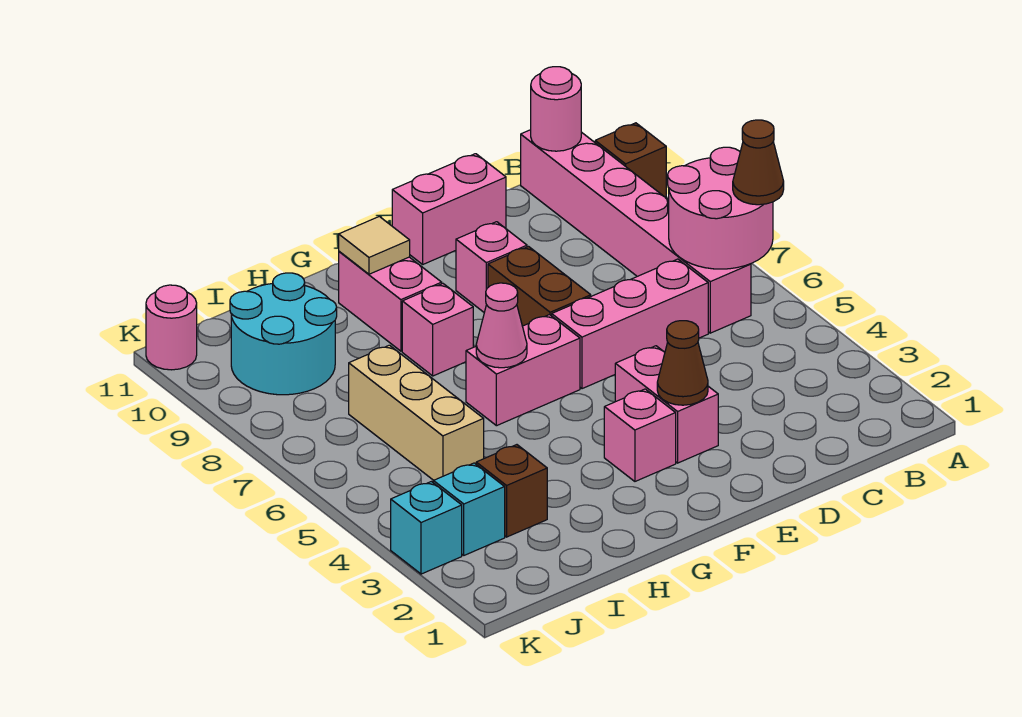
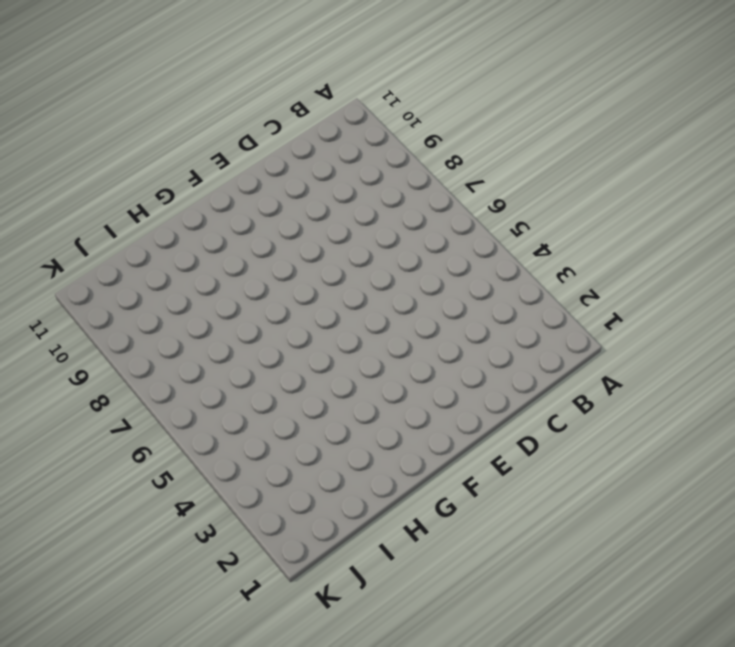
none -> brown 1x1 brick [595,123,666,198]
none -> pink 1x6 brick [521,130,751,333]
none -> pink 1x3 brick [552,259,708,389]

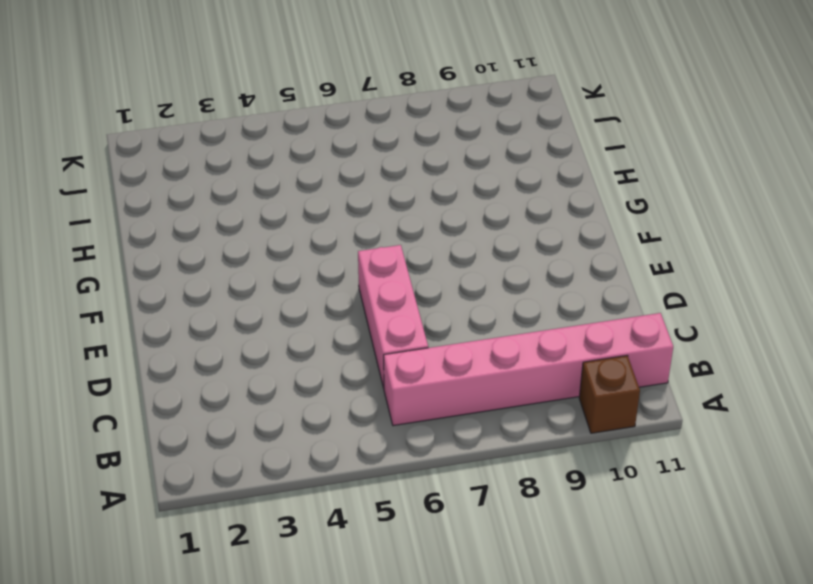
none -> pink 1x2 brick [392,154,506,264]
none -> pink 1x2 brick [615,346,718,463]
none -> brown 1x2 brick [488,247,591,326]

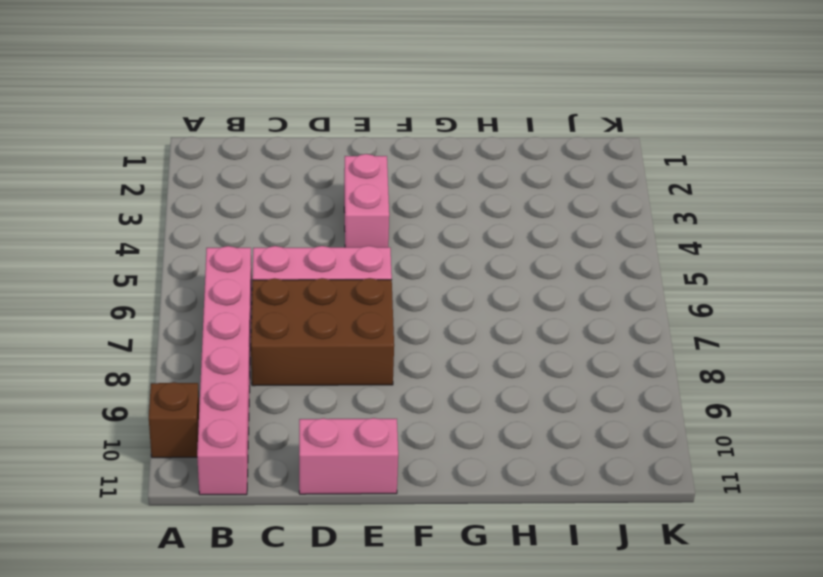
brown 2x3 brick [251,278,394,386] -> brown 1x2 brick [488,247,591,326]
none -> pink 1x1 brick [456,222,527,312]
none -> pink 1x1 brick [604,389,676,481]
none -> pink 1x2 brick [466,315,580,426]

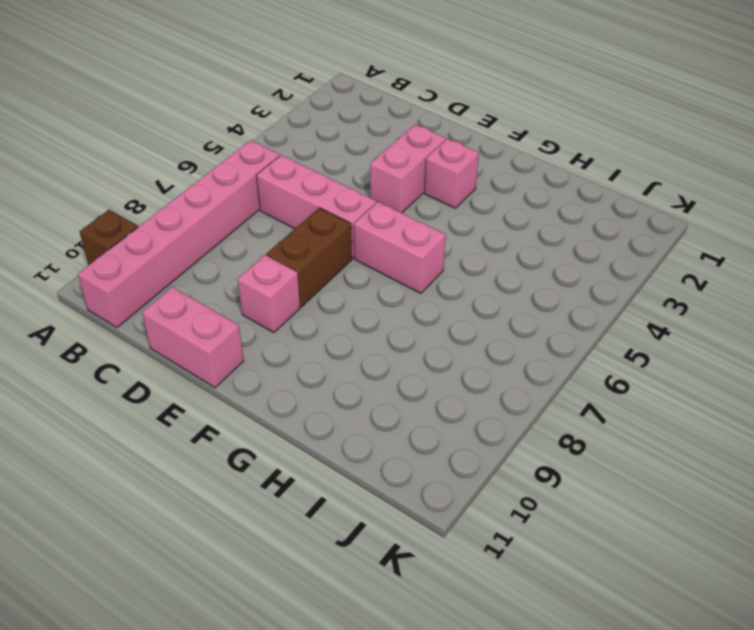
none -> pink 1x1 brick [402,284,473,376]
none -> pink 1x2 brick [338,251,442,351]
none -> brown 1x1 brick [476,445,547,537]

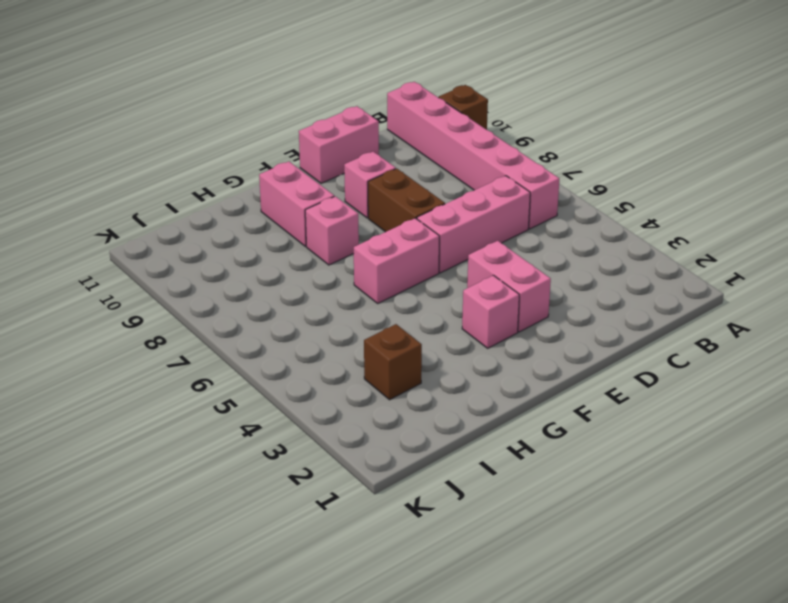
none -> tan 1x3 brick [349,345,484,480]
none -> cyan 2x2 round brick [230,273,337,395]
none -> cyan 1x1 brick [433,463,505,555]

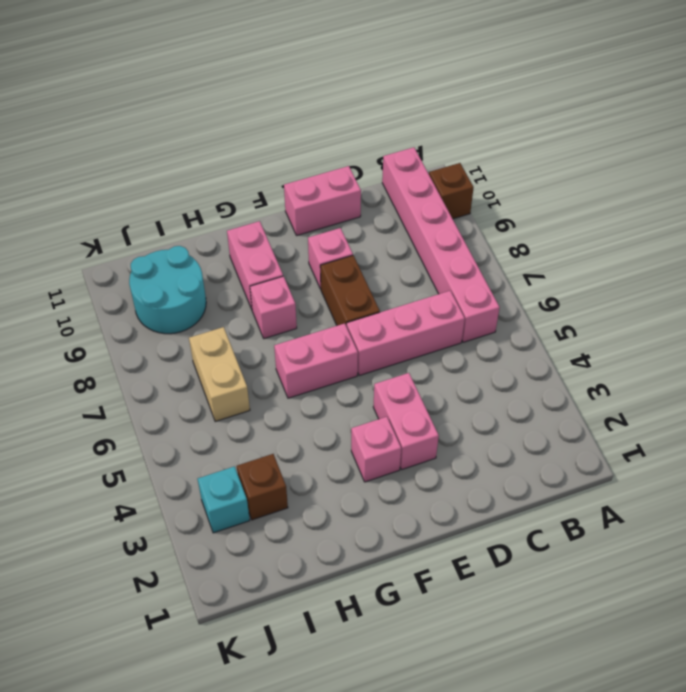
tan 1x2 brick [189,327,250,422] -> tan 1x3 brick [349,345,484,480]
none -> cyan 1x1 brick [391,482,462,574]
none -> pink 1x1 round brick [146,285,197,370]
none -> pink 2x2 round brick [668,147,773,269]

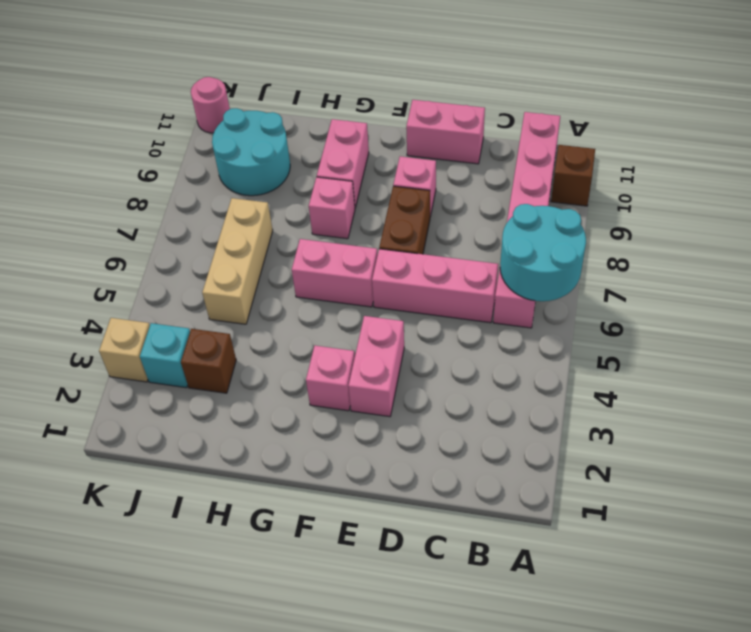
cyan 2x2 round brick [500,204,586,301] -> pink 2x2 round brick [668,147,773,269]
tan 1x1 brick [99,318,150,382] -> cyan 1x1 brick [391,482,462,574]
none -> pink 1x1 round brick [531,67,581,151]
none -> brown 1x1 cone [657,321,708,405]
none -> pink 1x1 cone [476,283,527,368]

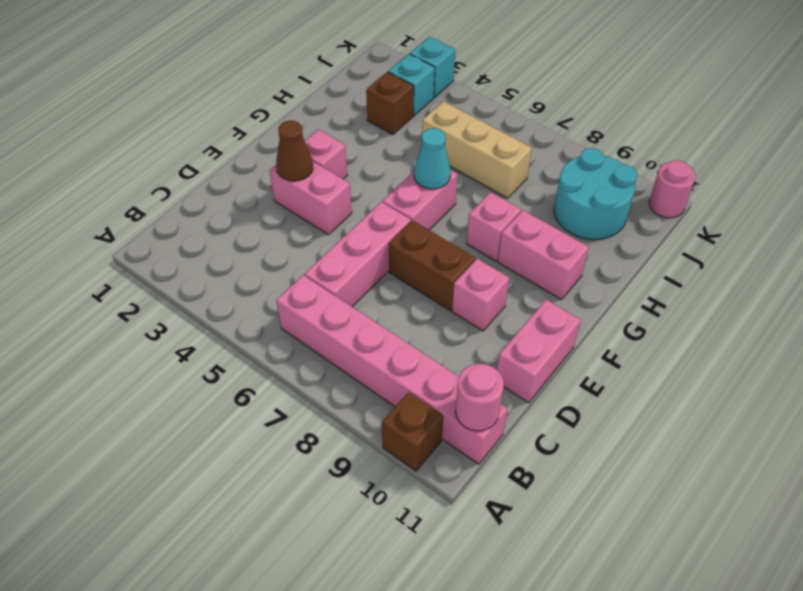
cyan 1x1 cone [414,128,451,189] -> pink 1x1 cone [476,283,527,368]
none -> pink 2x2 round brick [668,147,773,269]
none -> tan 1x1 tile [339,216,410,274]
none -> brown 1x1 cone [733,120,784,205]

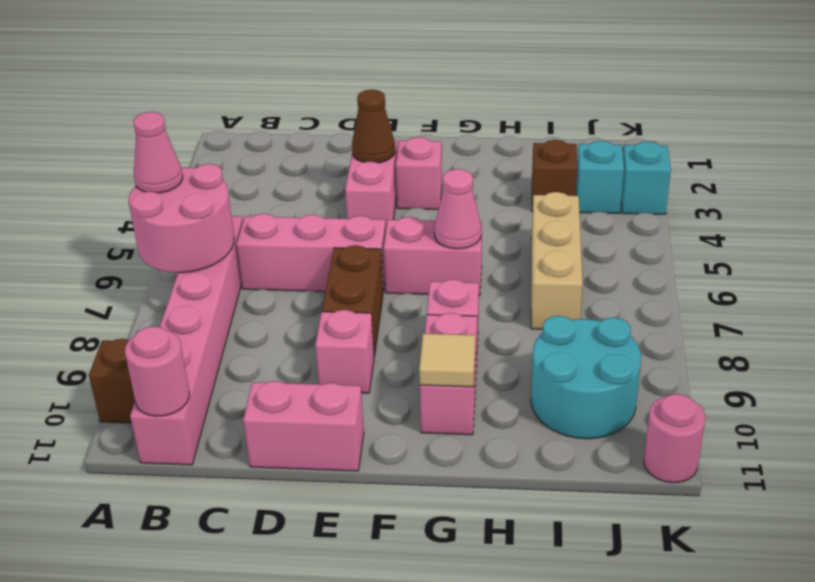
pink 1x1 cone [133,112,183,193] -> brown 1x1 cone [733,120,784,205]

